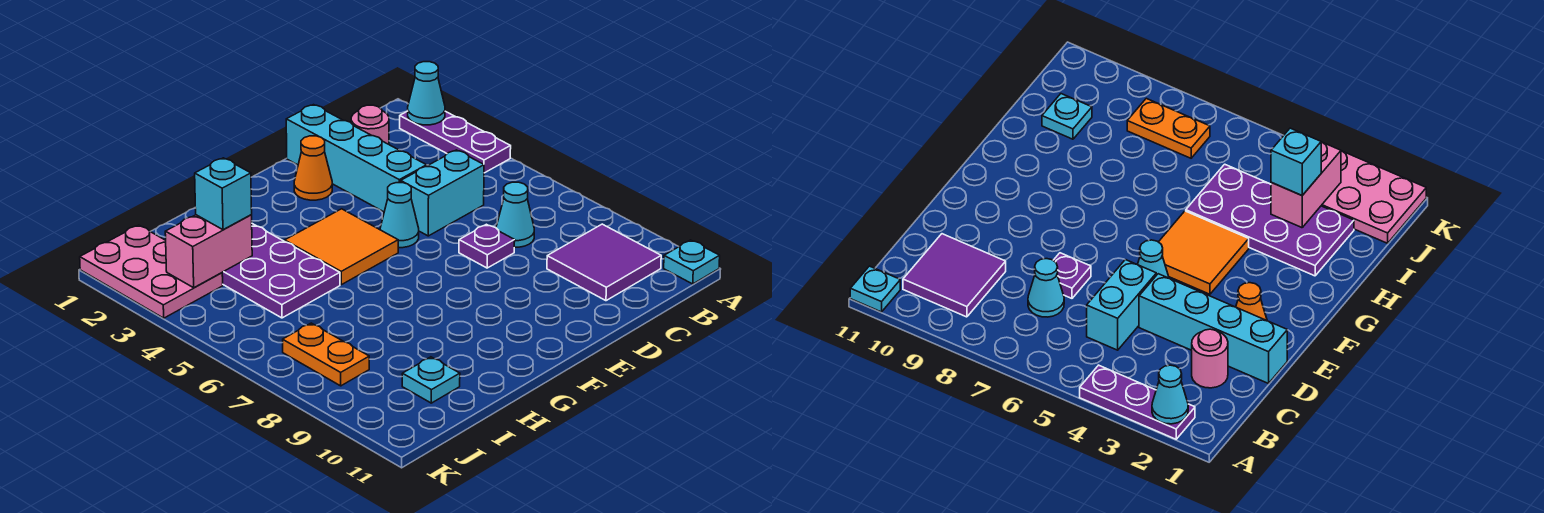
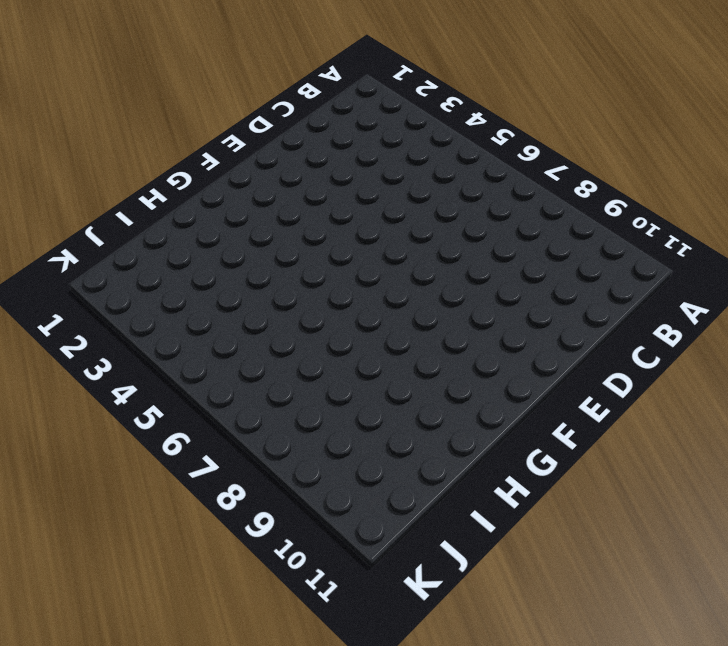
none -> purple 1x3 plate [400,111,511,173]
none -> cyan 1x1 plate [664,240,720,284]
none -> purple 2x2 tile [547,224,661,301]

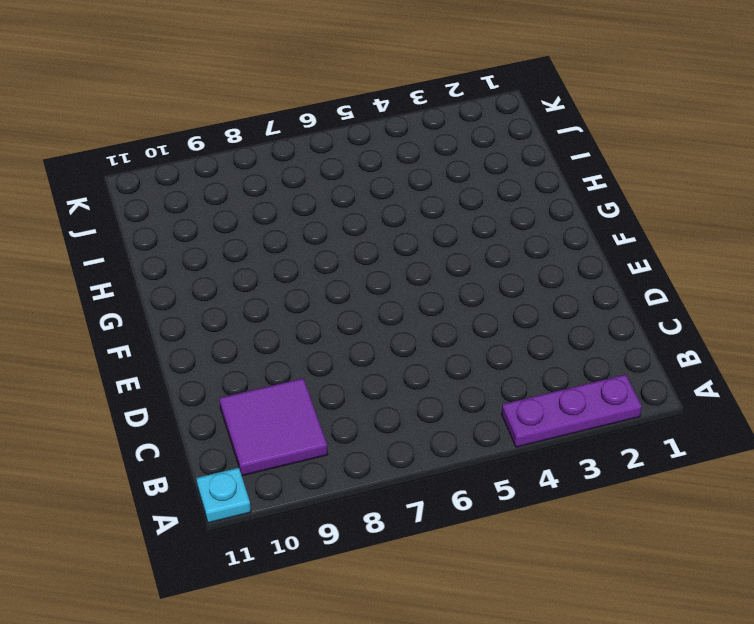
none -> pink 1x1 round brick [351,105,389,144]
none -> cyan 1x2 brick [401,150,484,236]
none -> cyan 1x1 cone [496,182,534,247]

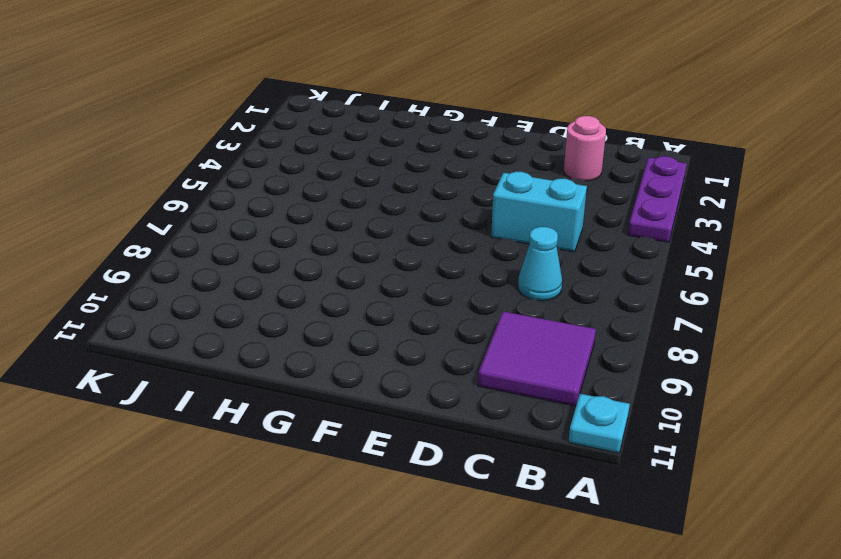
none -> cyan 1x4 brick [286,105,427,212]
none -> purple 1x1 plate [459,224,515,268]
none -> orange 1x1 cone [294,136,332,200]

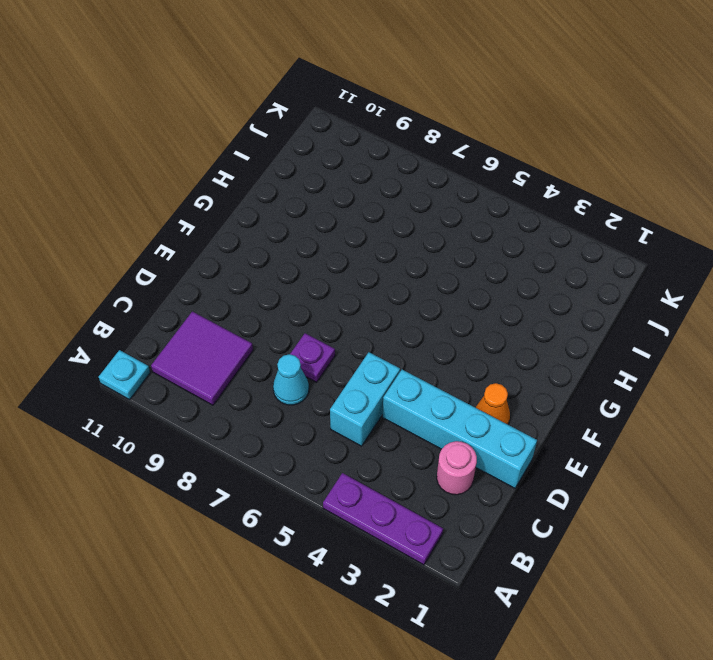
none -> cyan 1x1 cone [380,183,419,248]
none -> orange 2x2 tile [285,209,398,285]
none -> purple 2x4 plate [222,224,340,318]

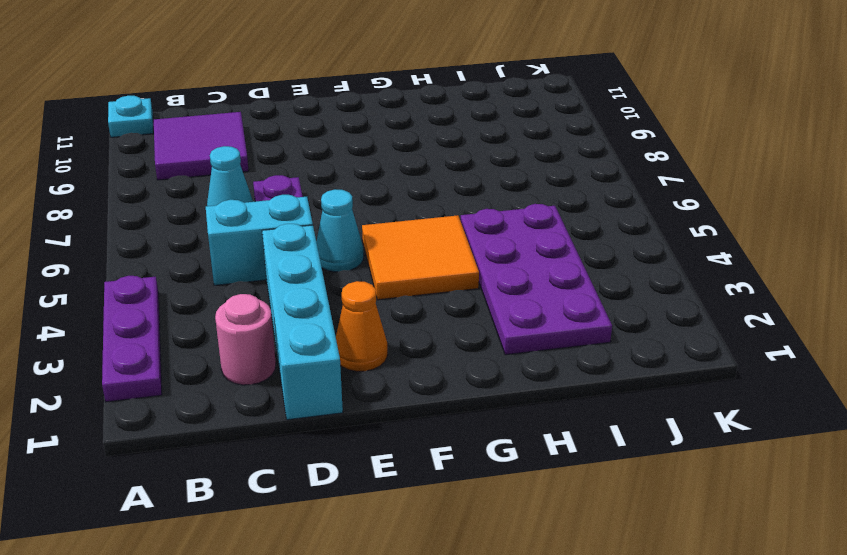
none -> cyan 1x1 plate [402,357,460,403]
none -> pink 2x3 plate [80,225,223,318]
none -> orange 1x2 plate [283,323,369,386]

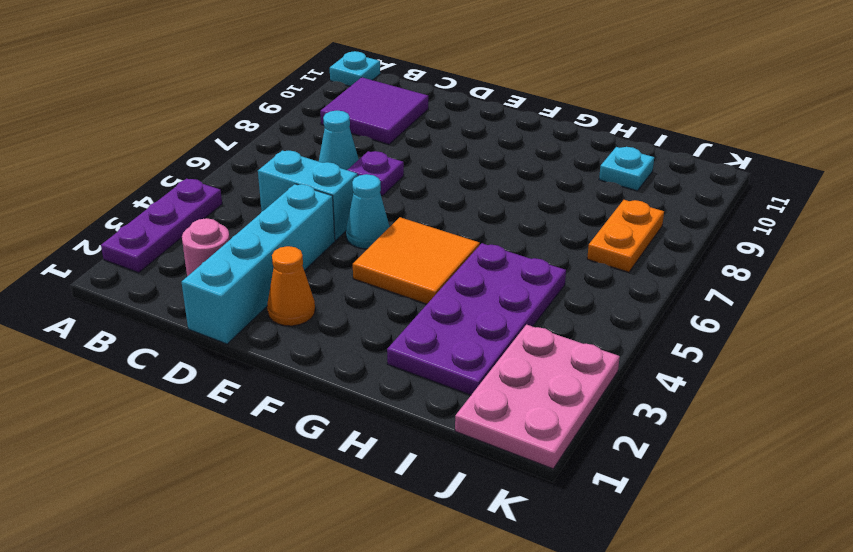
none -> cyan 1x1 cone [408,62,445,125]
none -> pink 1x2 brick [165,215,252,288]
none -> cyan 1x1 brick [195,158,252,230]

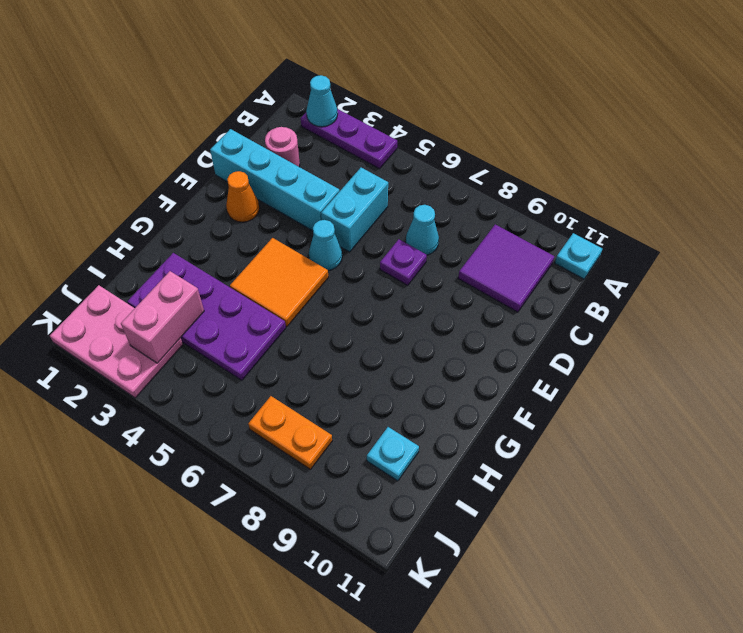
none -> cyan 1x1 brick [195,158,252,230]

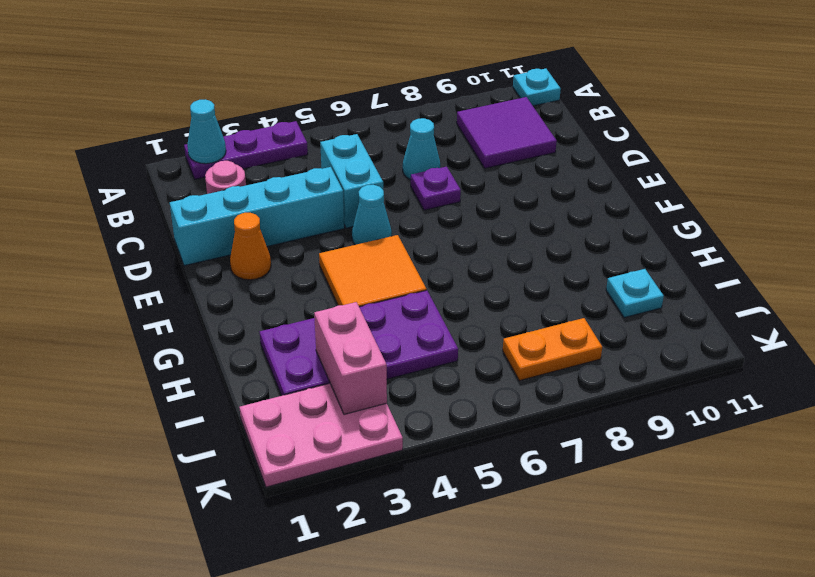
none -> cyan 1x1 brick [195,158,252,230]

